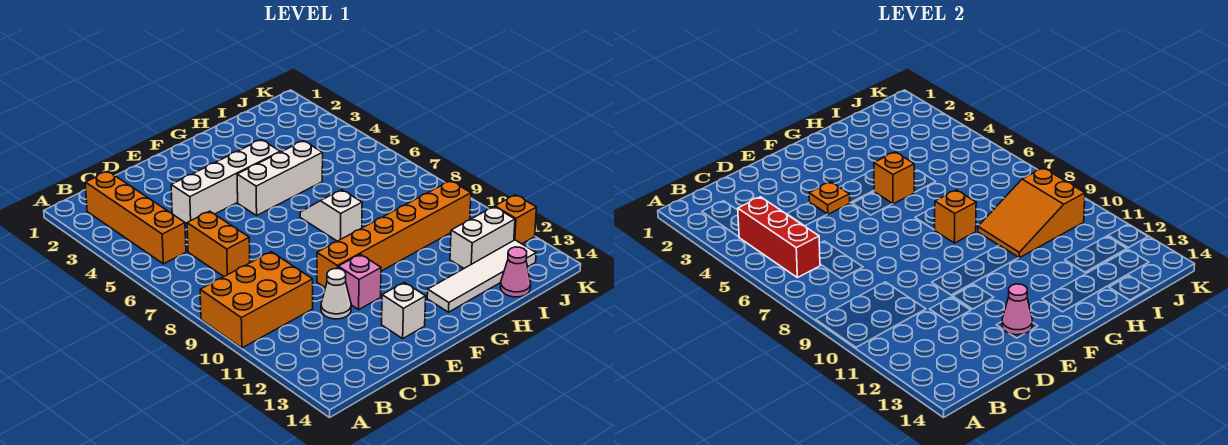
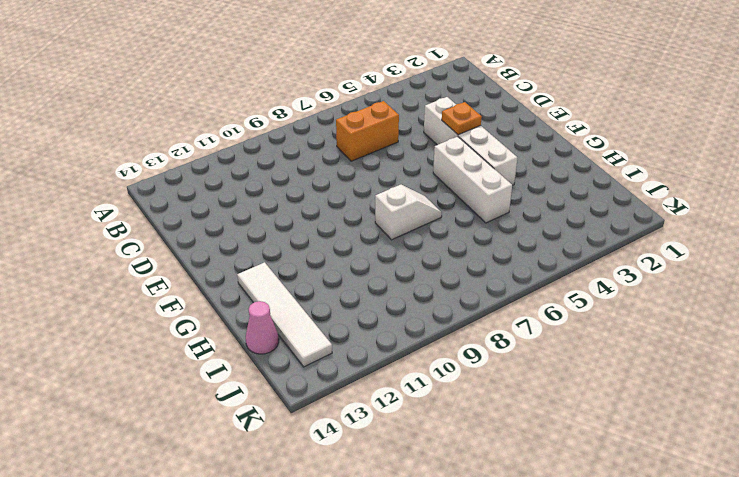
none -> orange 2x3 brick [200,252,313,348]
none -> orange 1x4 brick [85,171,186,264]
none -> white 1x1 cone [321,269,351,319]

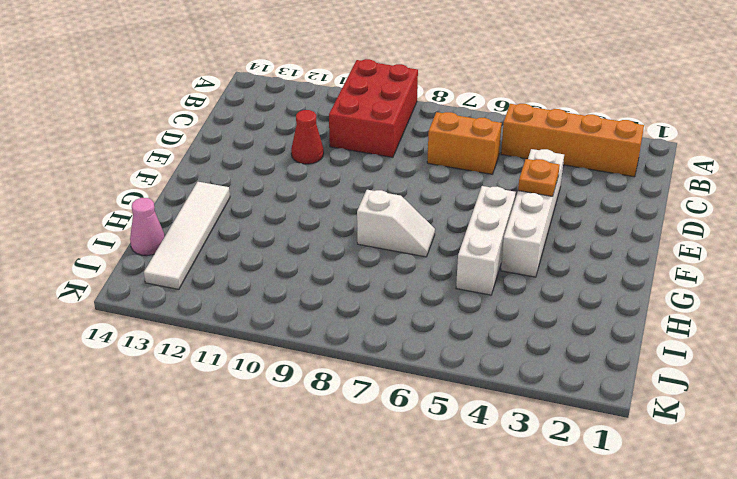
red 2x3 brick [329,59,418,157] -> orange 2x3 brick [200,252,313,348]
red 1x1 cone [291,110,324,164] -> white 1x1 cone [321,269,351,319]
none -> orange 1x6 brick [317,181,471,288]
none -> pink 1x1 brick [338,254,381,310]
none -> white 1x1 brick [382,282,426,339]

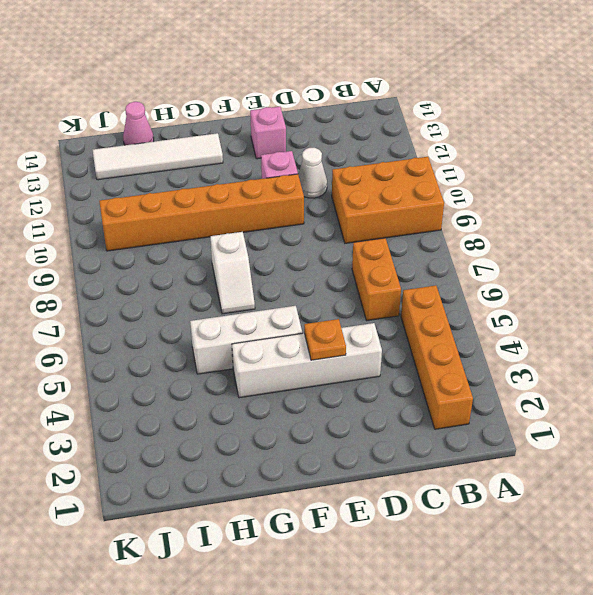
pink 1x1 brick [250,107,286,159] -> white 1x1 brick [382,282,426,339]
none -> white 1x2 brick [450,207,515,268]
none -> orange 1x1 brick [495,195,537,244]
none -> red 1x3 brick [738,197,820,278]

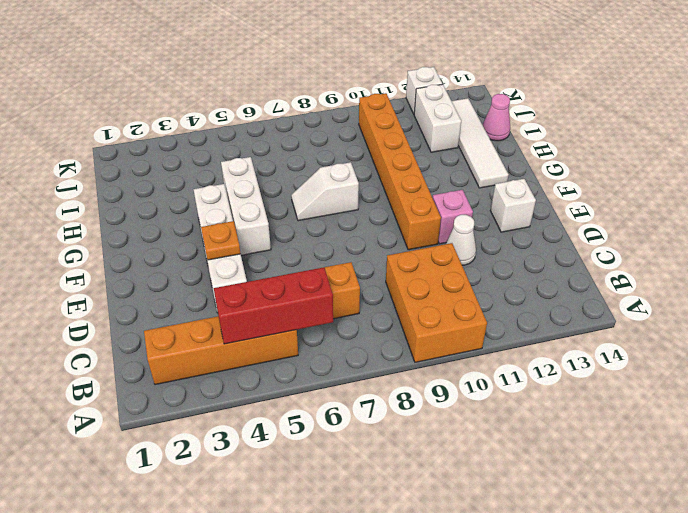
white 1x1 brick [406,67,442,114] -> orange 1x1 brick [495,195,537,244]
none -> pink 1x1 cone [1002,284,1032,335]
none -> orange 1x1 brick [874,152,914,204]
none -> orange 1x1 brick [935,190,976,243]

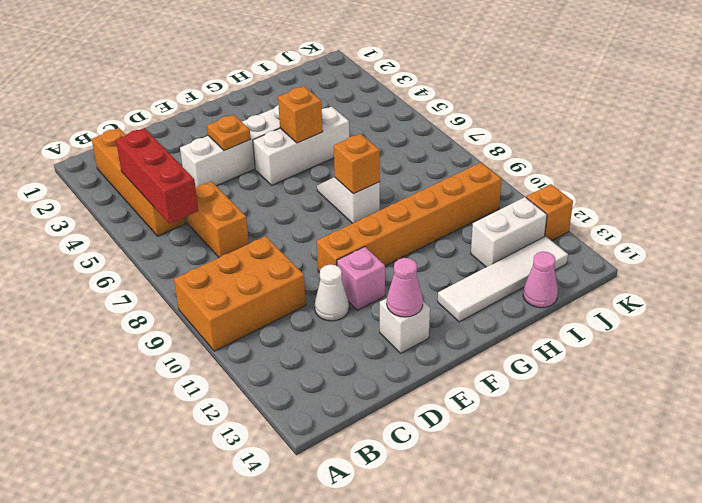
none -> orange 2x3 slope [978,168,1085,258]

